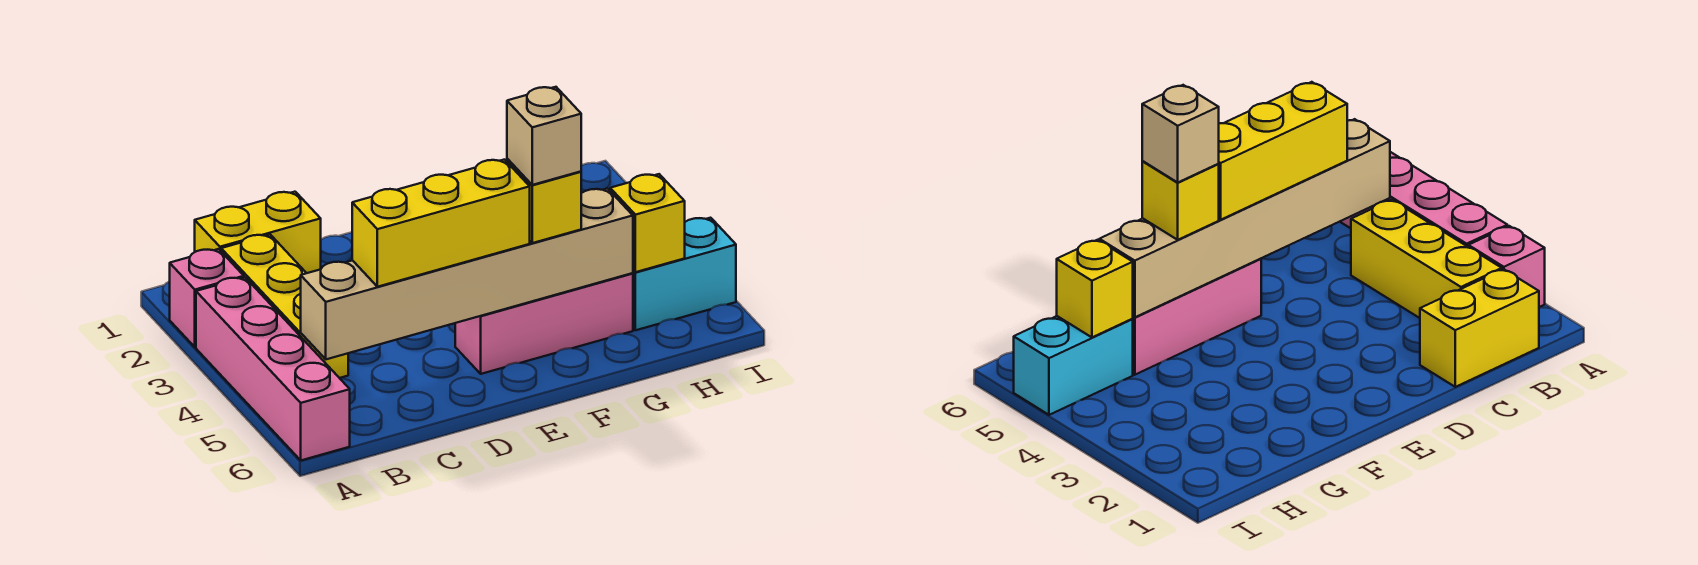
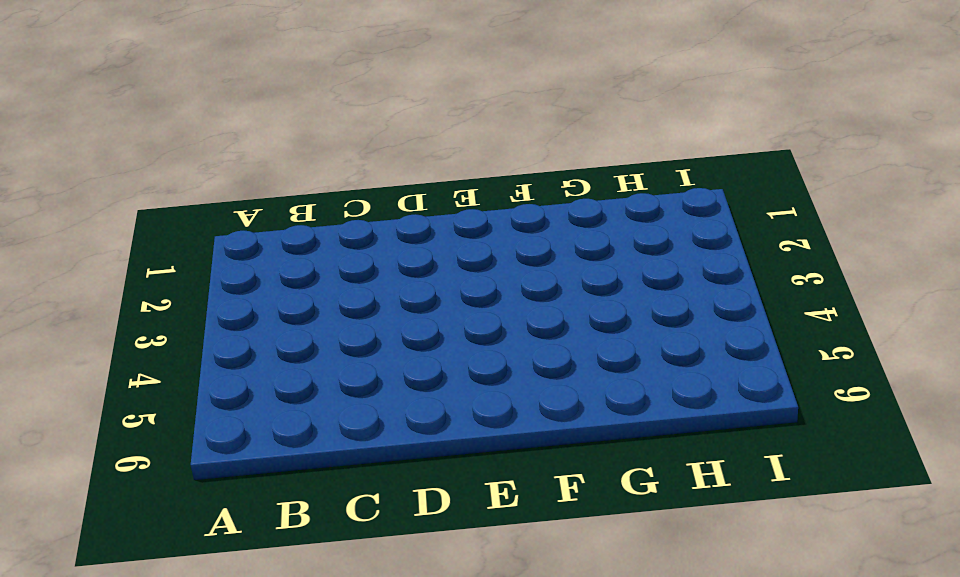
none -> pink 1x1 brick [170,249,244,347]
none -> pink 1x4 brick [196,277,350,460]

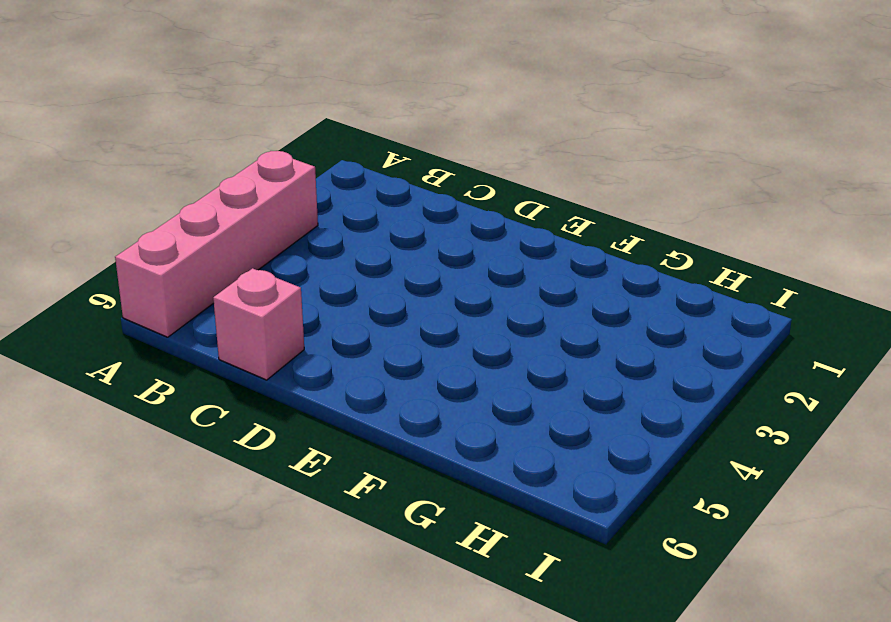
pink 1x1 brick [213,268,304,380] -> pink 1x1 brick moved to [170,249,244,347]
none -> yellow 1x2 brick [195,192,321,273]
none -> yellow 1x3 brick [221,235,348,378]

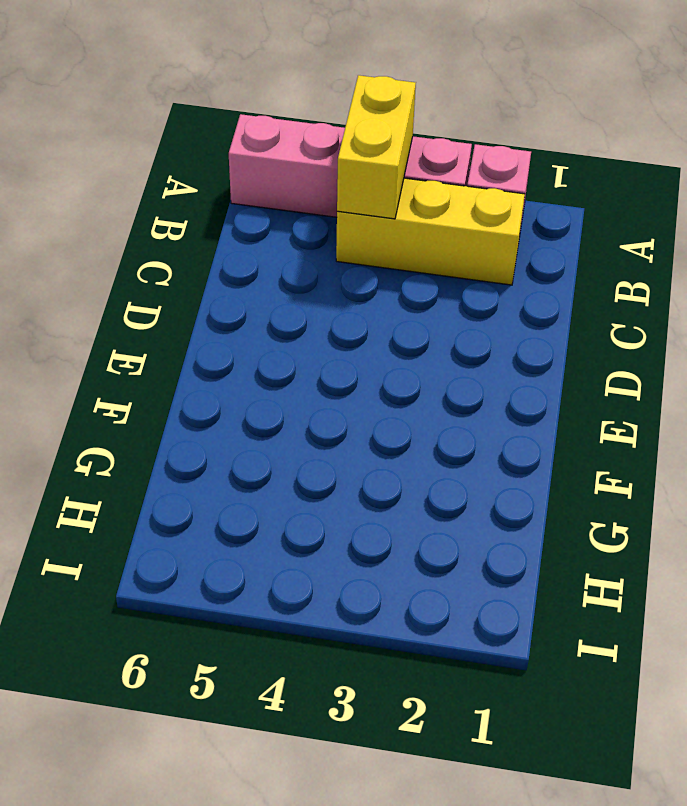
yellow 1x2 brick [337,75,416,219] -> yellow 1x2 brick moved to [195,192,321,273]
none -> pink 1x3 brick [455,273,633,374]
none -> cyan 1x2 brick [632,218,736,330]

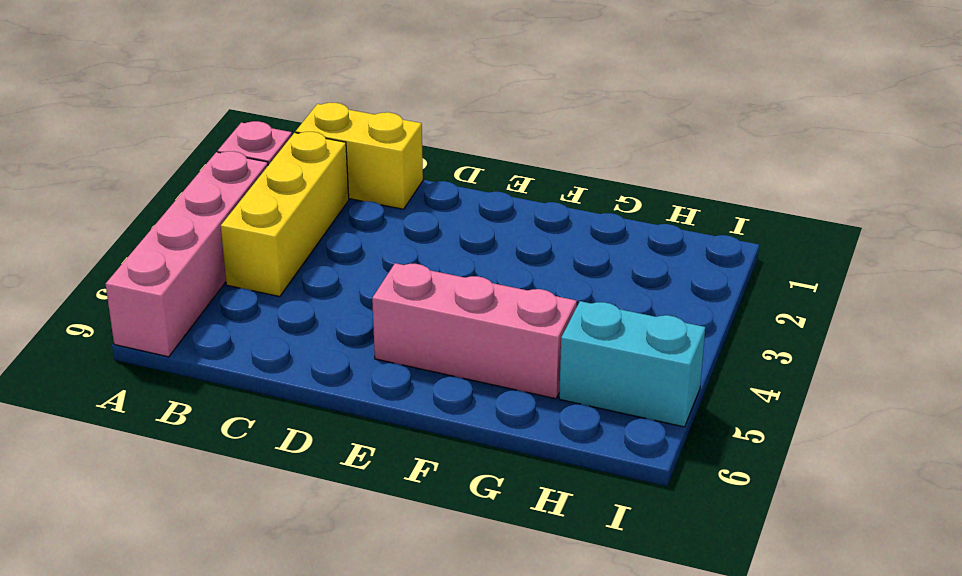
none -> tan 1x6 brick [301,189,633,359]
none -> yellow 1x1 brick [610,174,685,272]

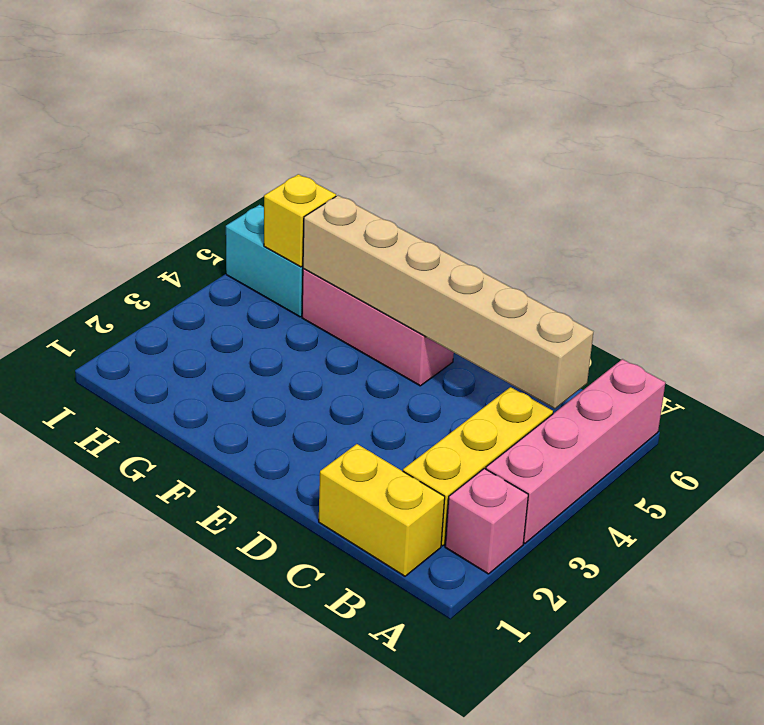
none -> yellow 1x3 brick [352,160,530,287]
none -> yellow 1x1 brick [507,159,581,243]

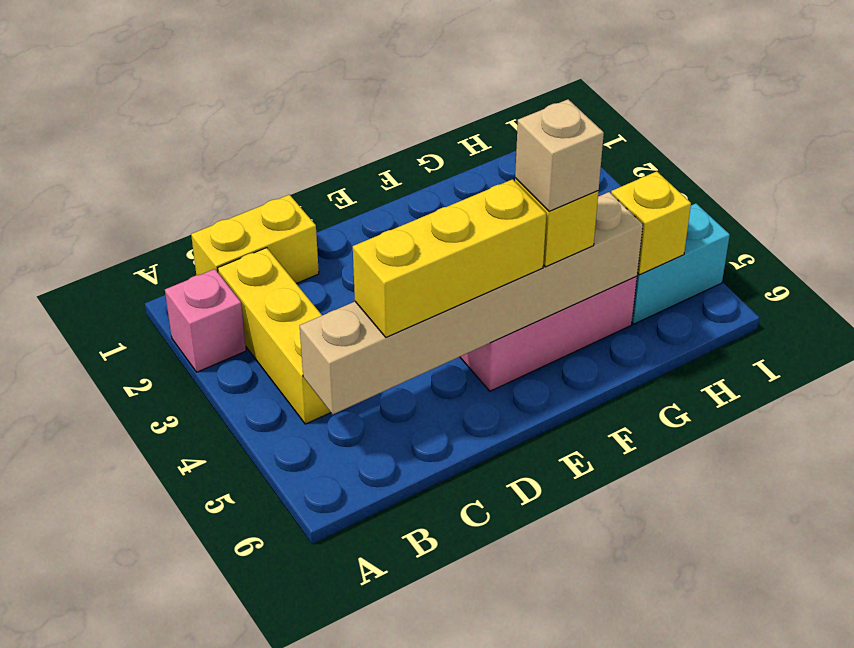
none -> pink 1x4 brick [196,277,350,460]

